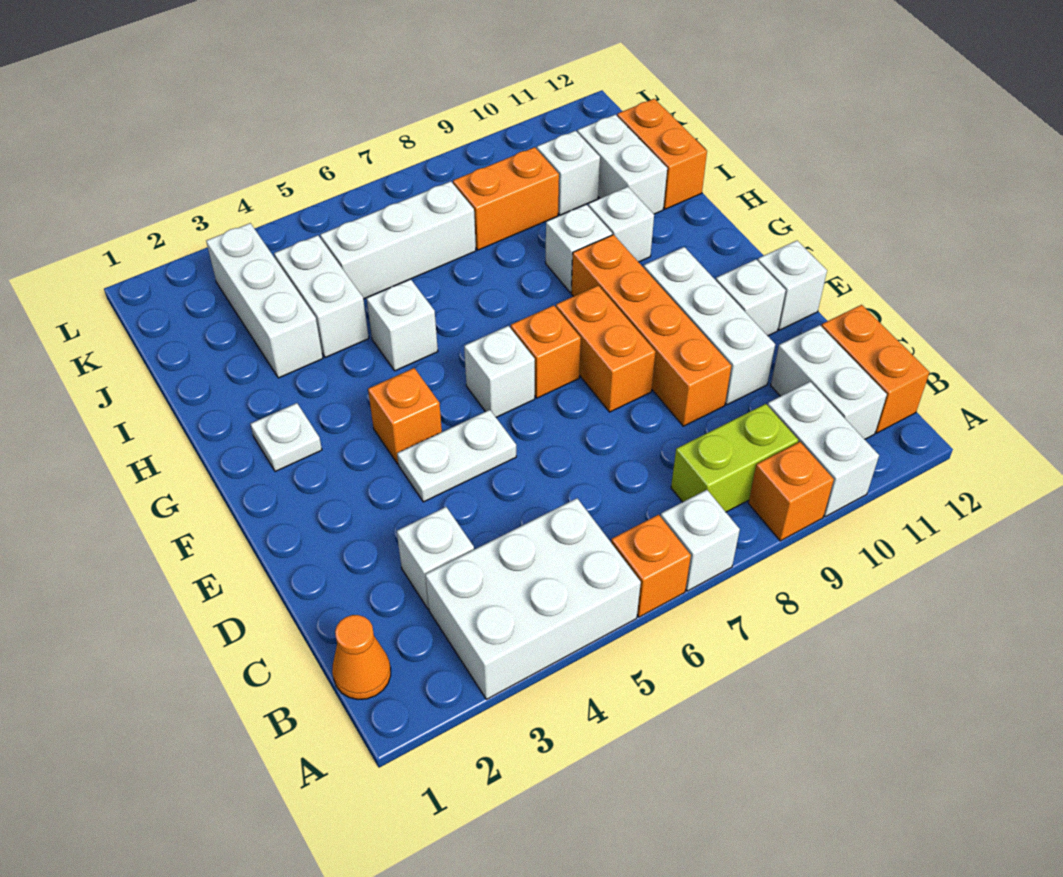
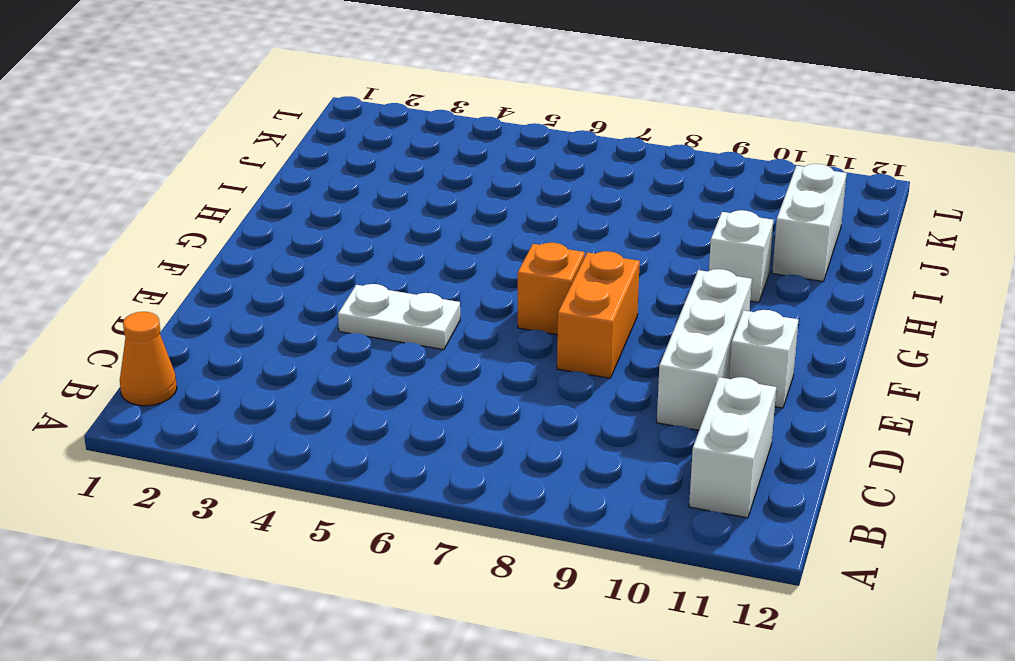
none -> white 2x3 brick [425,498,641,699]
none -> orange 1x1 brick [611,515,691,617]
none -> white 1x1 brick [661,490,740,591]
none -> orange 1x1 brick [748,442,834,541]

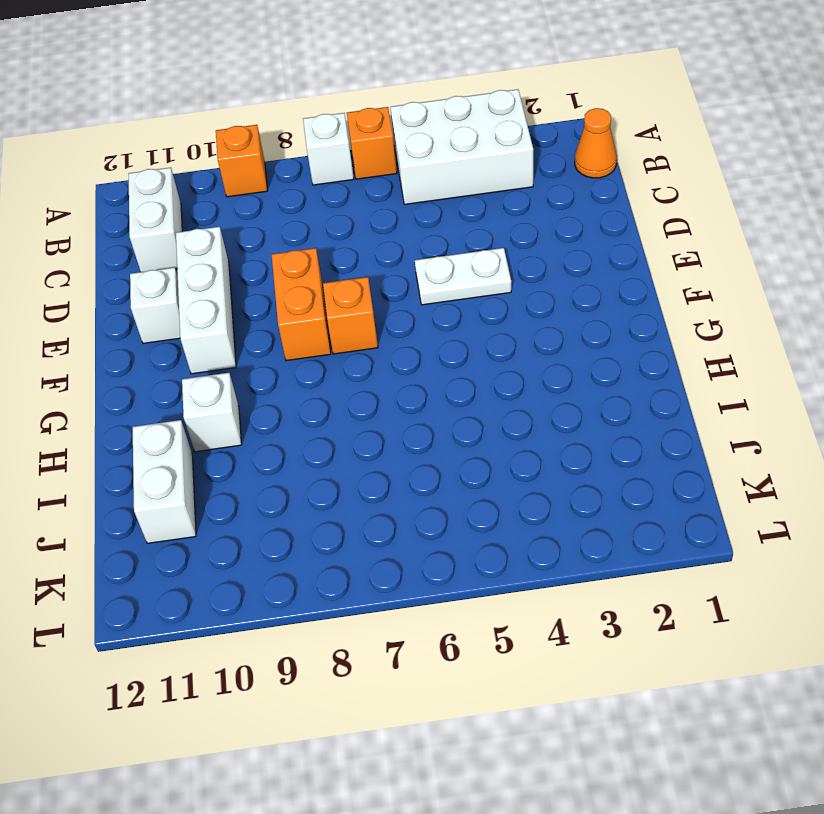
none -> white 1x2 brick [768,382,879,517]
none -> lime 1x2 brick [671,404,798,512]
none -> orange 1x2 brick [821,305,929,433]
none -> white 1x1 brick [397,507,474,609]

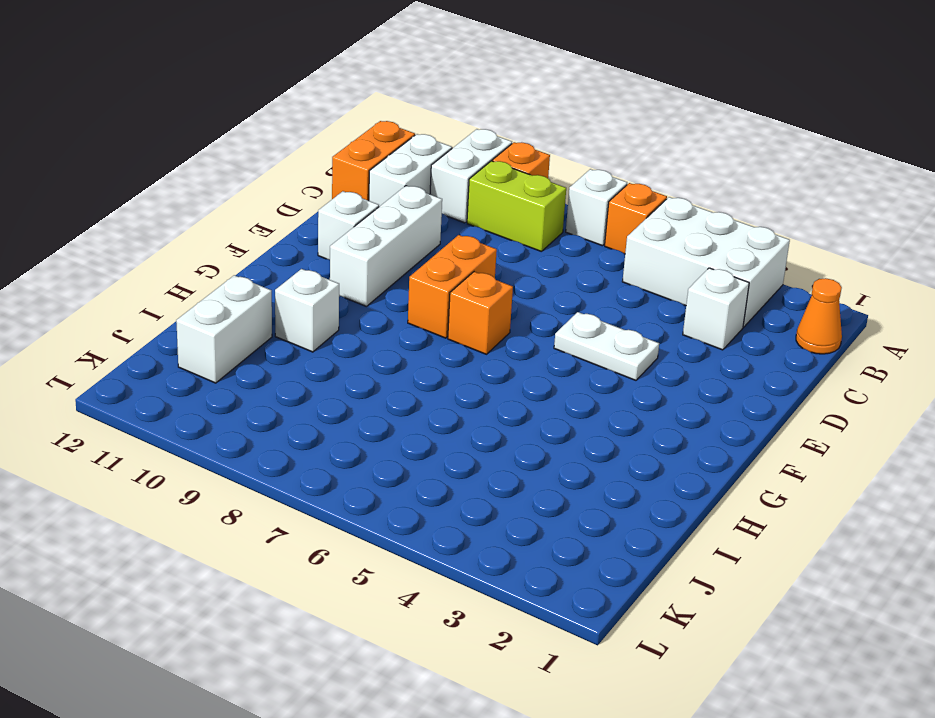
none -> orange 1x4 brick [571,235,731,426]
none -> white 1x1 brick [758,241,827,330]
none -> orange 1x1 brick [368,368,442,464]
none -> white 1x1 brick [464,326,535,417]

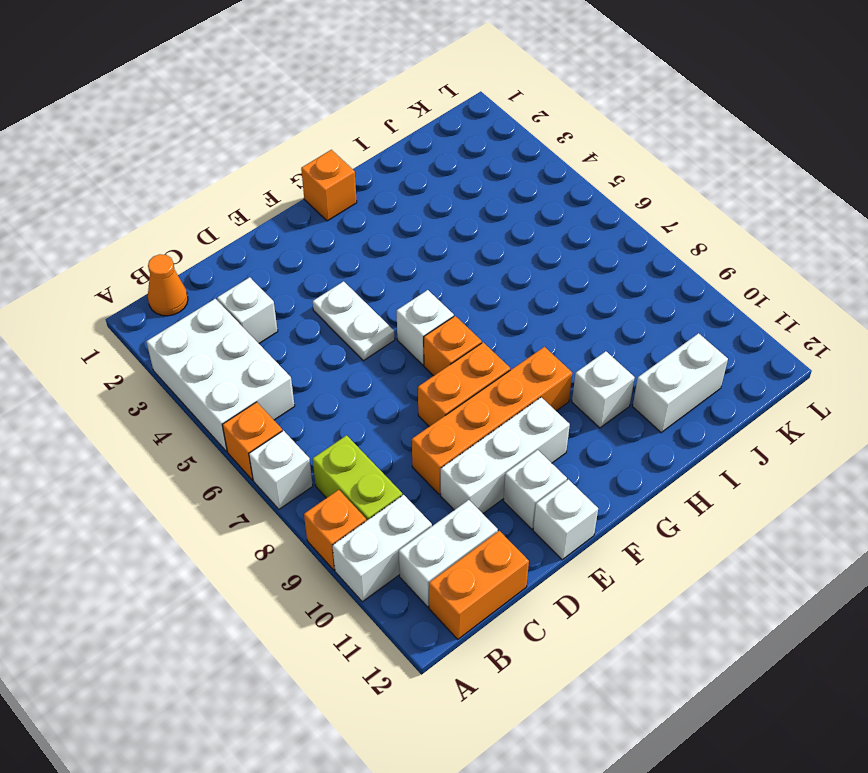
orange 1x1 brick [301,150,357,221] -> orange 1x1 brick moved to [368,368,442,464]
none -> white 1x1 plate [251,403,322,472]
none -> white 1x1 brick [367,279,438,371]
none -> white 1x1 brick [546,204,612,293]
none -> white 1x3 brick [206,223,323,378]

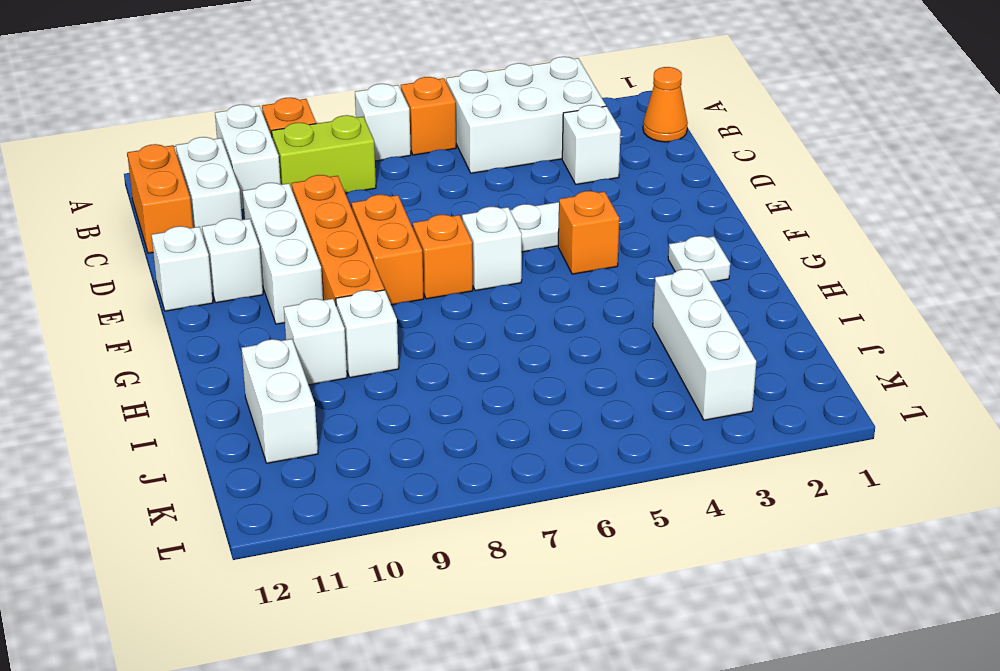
none -> white 1x1 brick [367,279,438,371]
none -> white 1x2 brick [274,235,369,358]
none -> orange 1x2 brick [617,99,707,209]
none -> white 1x3 brick [320,181,476,299]

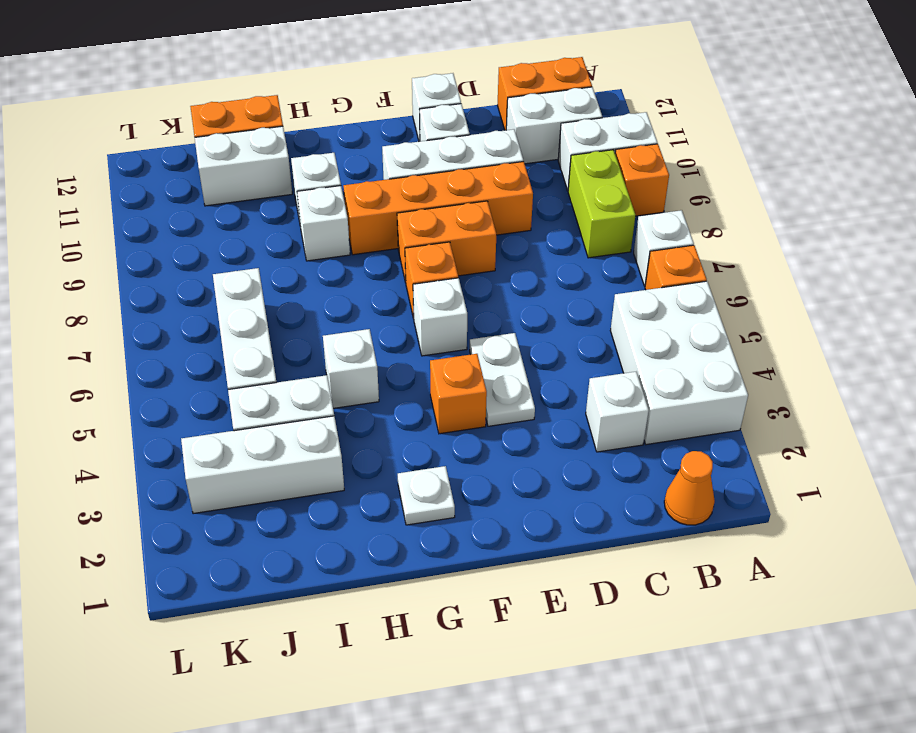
none -> orange 1x2 brick [453,147,559,250]
none -> white 1x1 brick [537,131,600,215]

